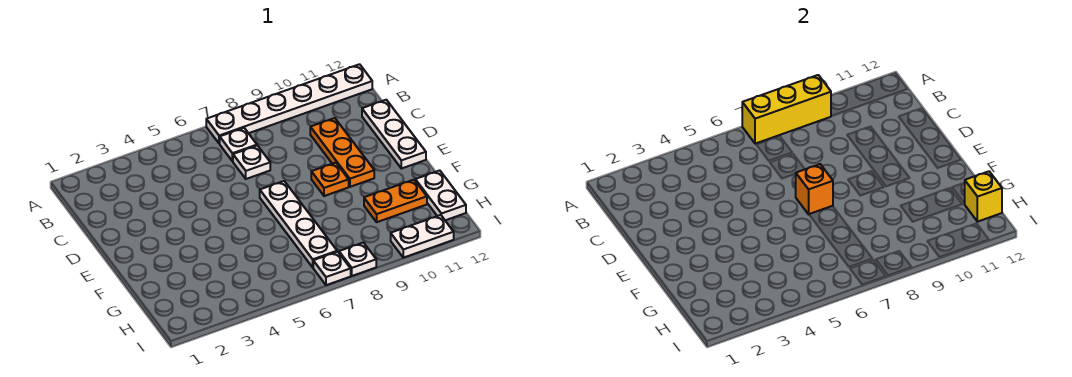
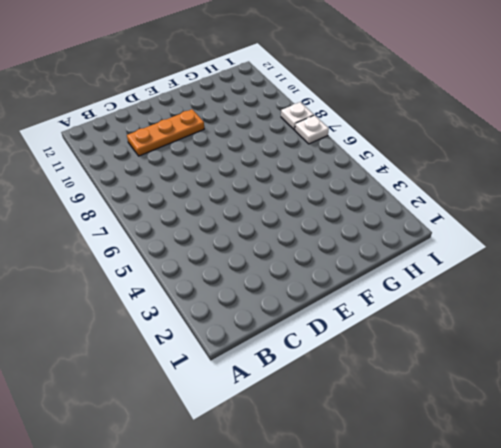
none -> white 1x6 plate [206,64,372,144]
none -> white 1x1 plate [220,128,257,161]
none -> white 1x1 plate [233,146,270,179]

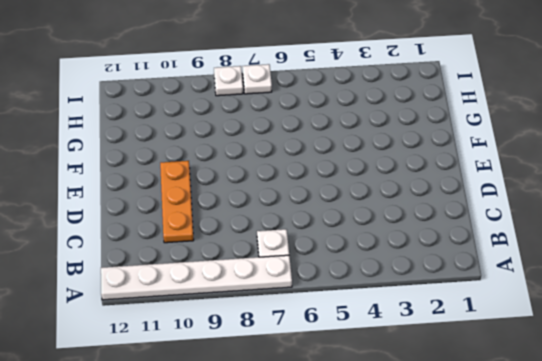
none -> white 1x1 plate [233,146,270,179]
none -> white 1x3 plate [362,100,426,169]
none -> white 1x4 plate [260,181,337,267]

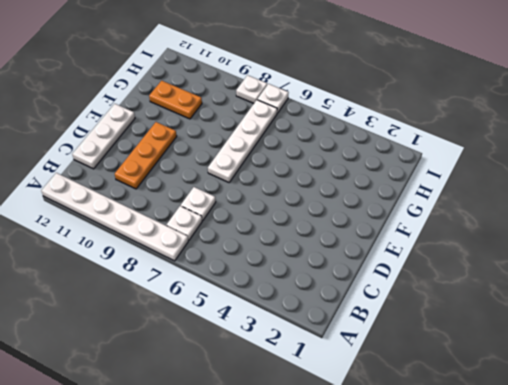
none -> orange 1x1 plate [311,163,349,196]
none -> white 1x2 plate [415,170,466,220]
none -> white 1x2 plate [391,215,454,258]

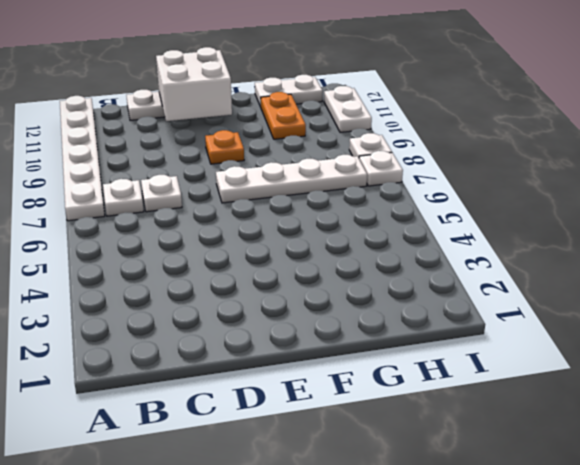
white 2x2 brick [156,47,232,121] -> none
none -> orange 1x3 plate [310,118,374,187]
none -> yellow 1x3 brick [742,75,831,144]
none -> orange 1x1 brick [796,164,833,214]

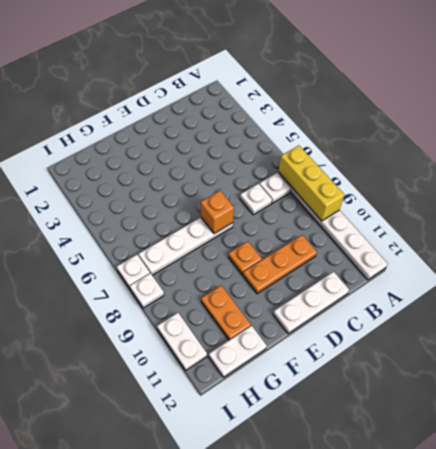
none -> yellow 1x1 brick [965,171,1002,222]

